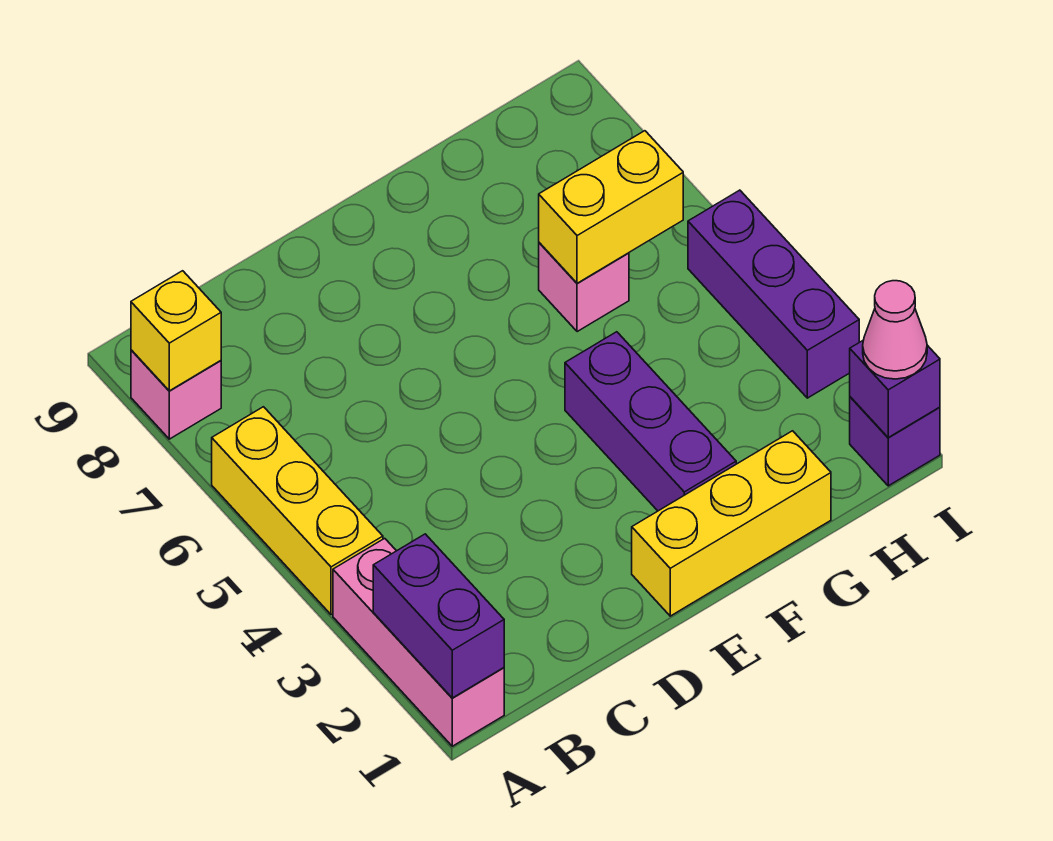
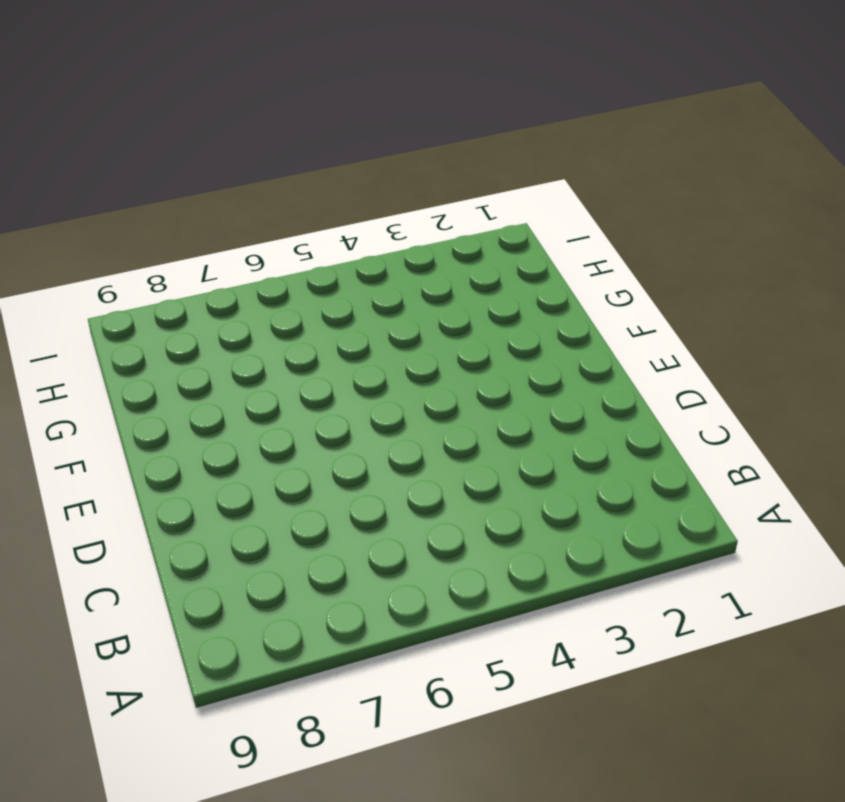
none -> pink 1x3 brick [333,538,504,746]
none -> yellow 1x3 brick [212,407,383,615]
none -> pink 1x1 brick [131,350,221,439]

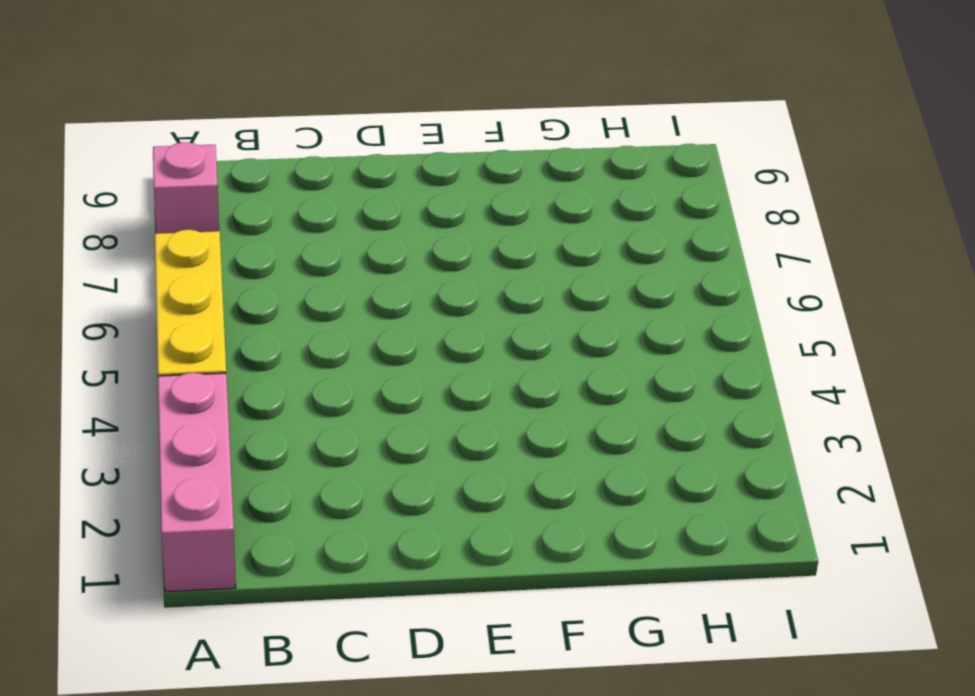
none -> yellow 1x3 brick [632,431,831,616]
none -> purple 1x3 brick [565,332,736,511]
none -> pink 1x1 brick [539,243,629,332]

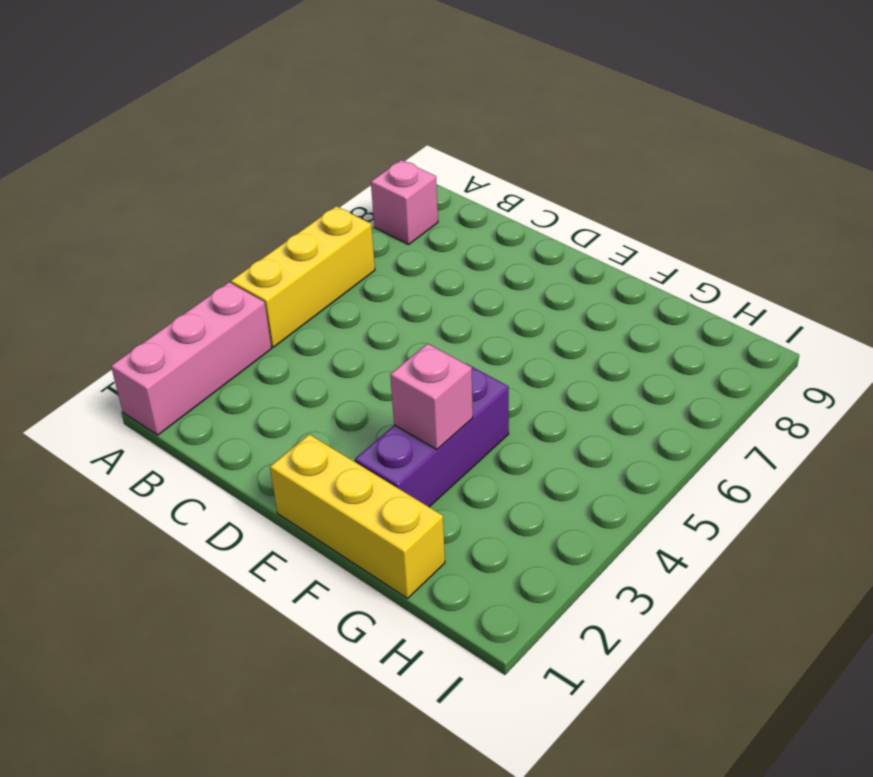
pink 1x1 brick [390,343,473,450] -> pink 1x1 brick moved to [539,243,629,332]
none -> purple 1x1 brick [850,397,940,486]
none -> purple 1x3 brick [688,190,859,398]
none -> purple 1x2 brick [373,534,504,698]

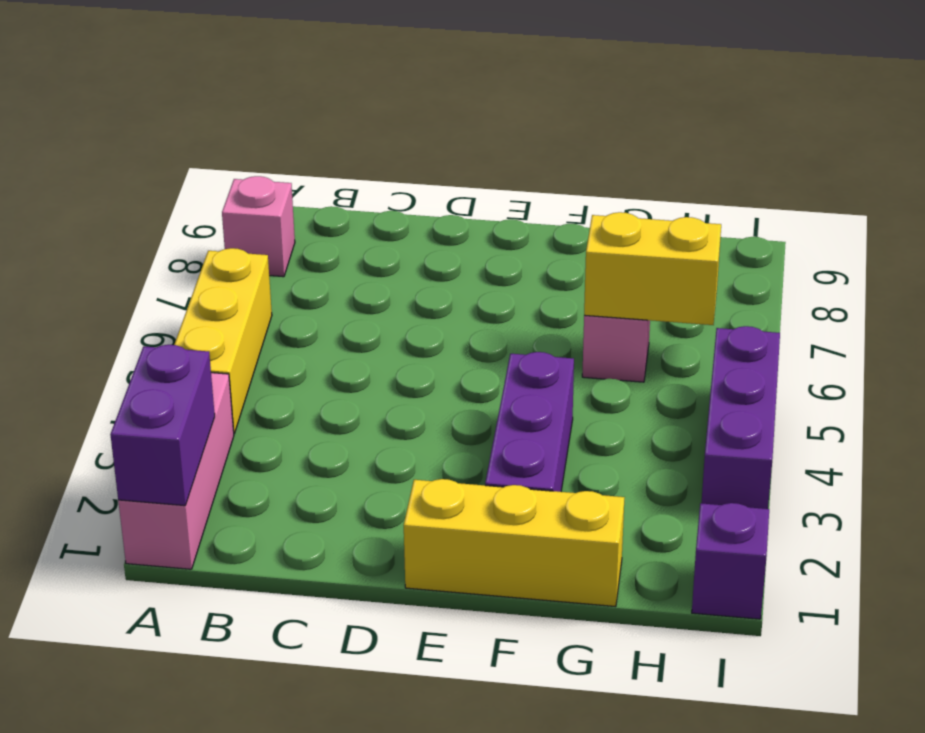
none -> yellow 1x1 brick [131,271,221,391]
none -> purple 1x1 brick [850,340,940,437]
none -> pink 1x1 cone [863,281,927,379]

